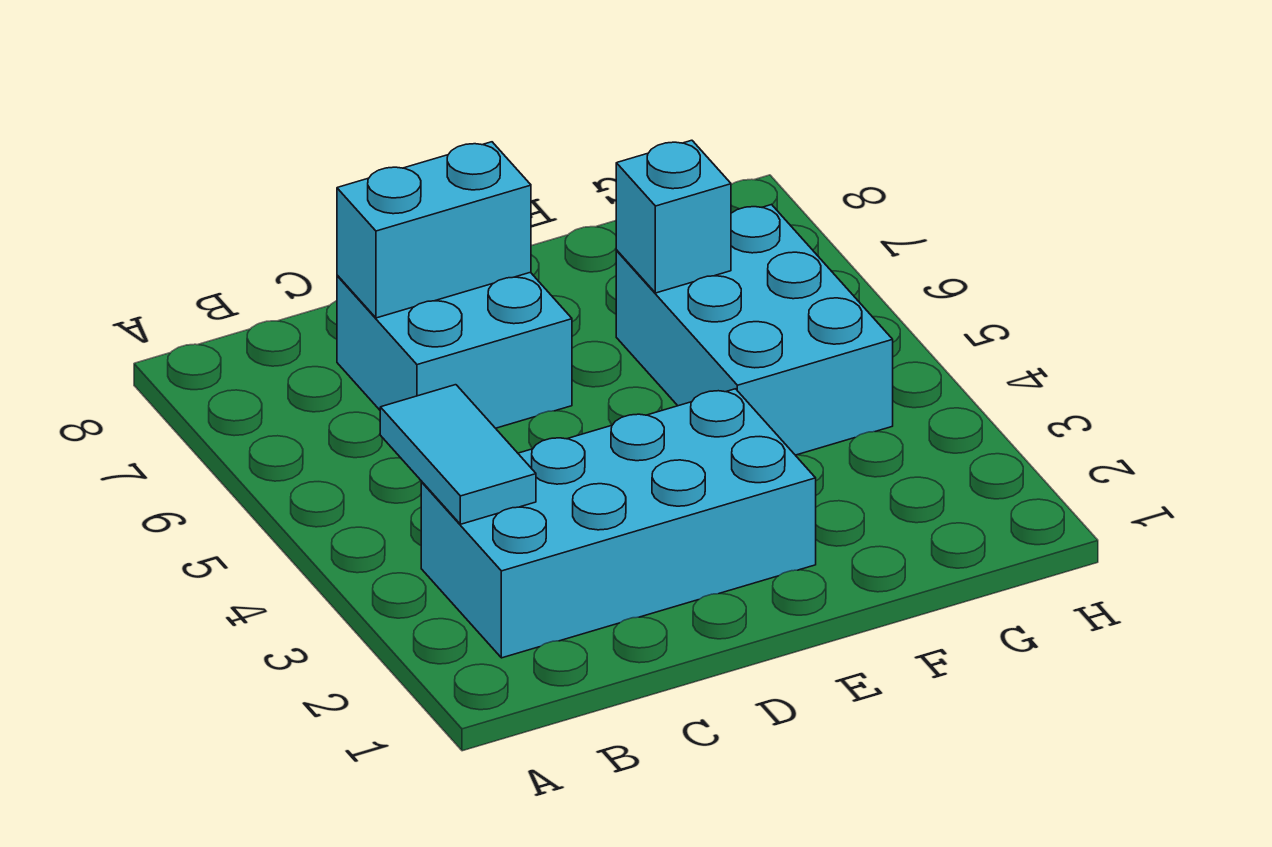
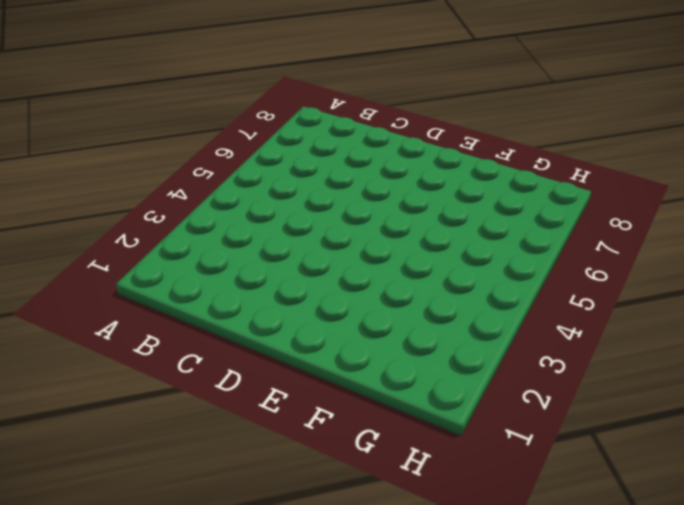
none -> cyan 2x4 brick [421,389,816,658]
none -> cyan 2x2 brick [337,272,572,428]

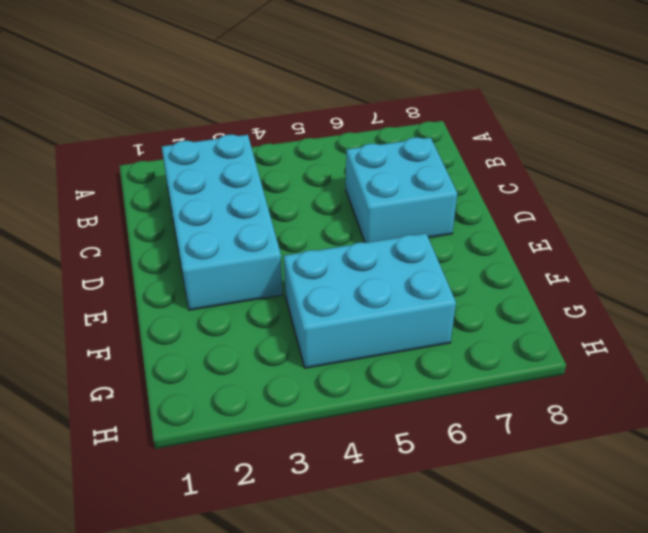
none -> cyan 1x2 tile [380,385,536,524]
none -> cyan 1x2 brick [337,142,531,318]

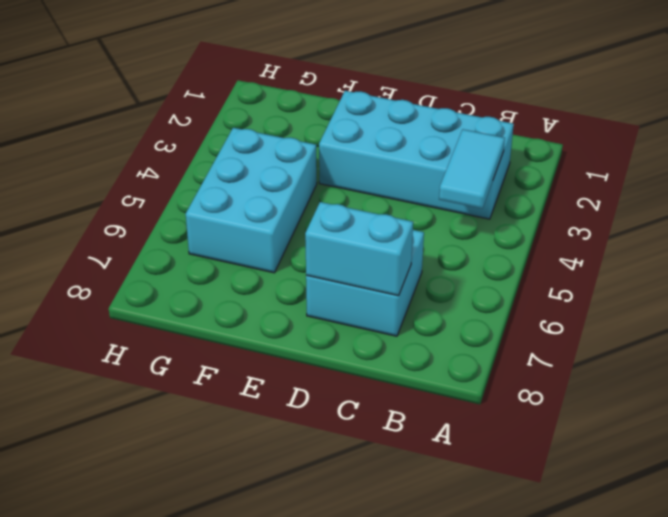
none -> cyan 1x1 brick [616,140,731,293]

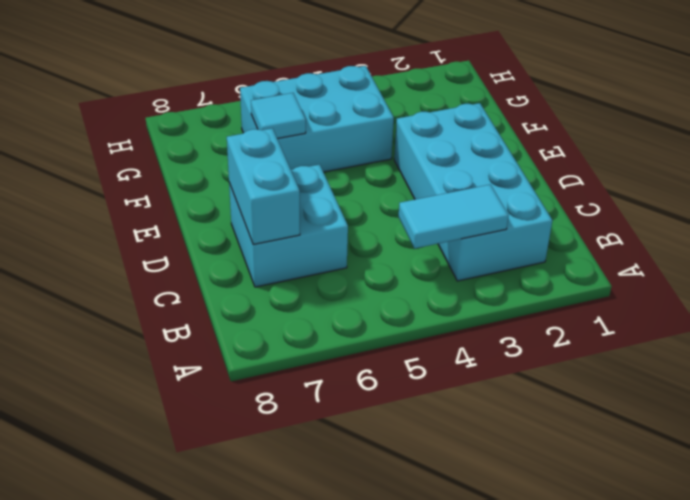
cyan 1x1 tile [251,93,306,139] -> cyan 1x1 brick [616,140,731,293]

